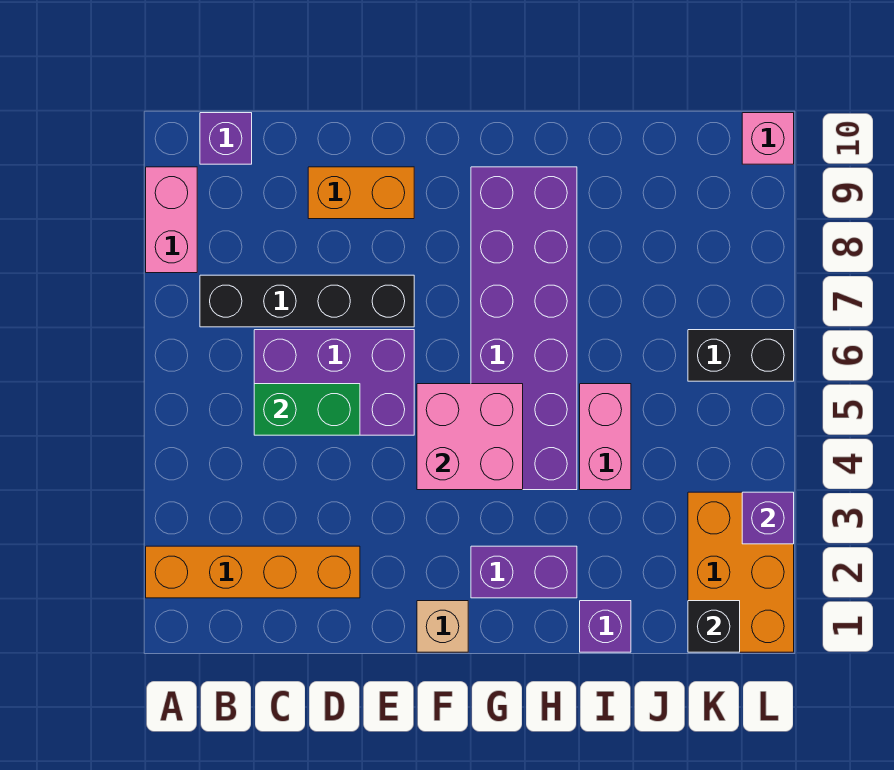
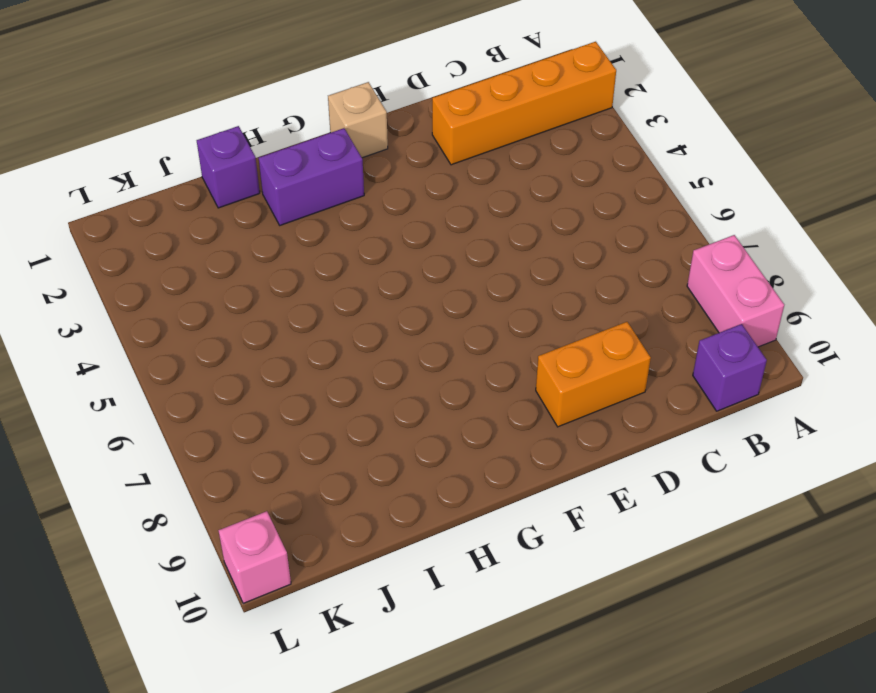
none -> black 1x4 brick [200,275,414,327]
none -> purple 2x3 brick [254,330,414,435]
none -> purple 2x6 brick [471,167,577,490]

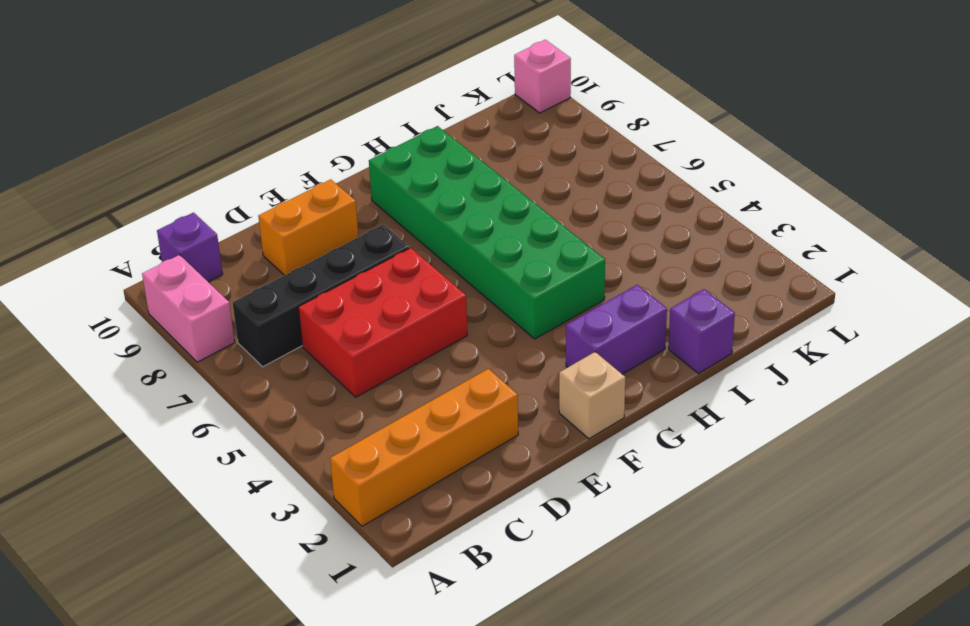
red 2x3 brick [298,248,467,397] -> purple 2x3 brick [254,330,414,435]
green 2x6 brick [369,126,605,339] -> purple 2x6 brick [471,167,577,490]
none -> pink 1x2 brick [580,384,631,490]
none -> orange 2x3 brick [688,492,794,652]
none -> black 1x2 brick [688,330,794,381]

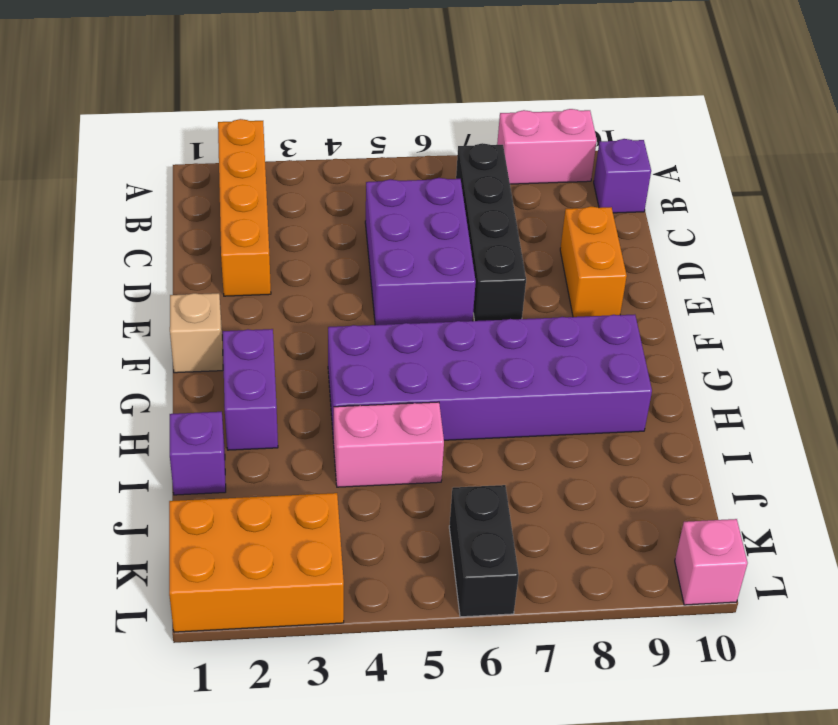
none -> green 1x2 brick [254,384,360,435]
none -> pink 2x2 brick [417,384,523,490]
none -> black 1x1 brick [688,601,740,652]

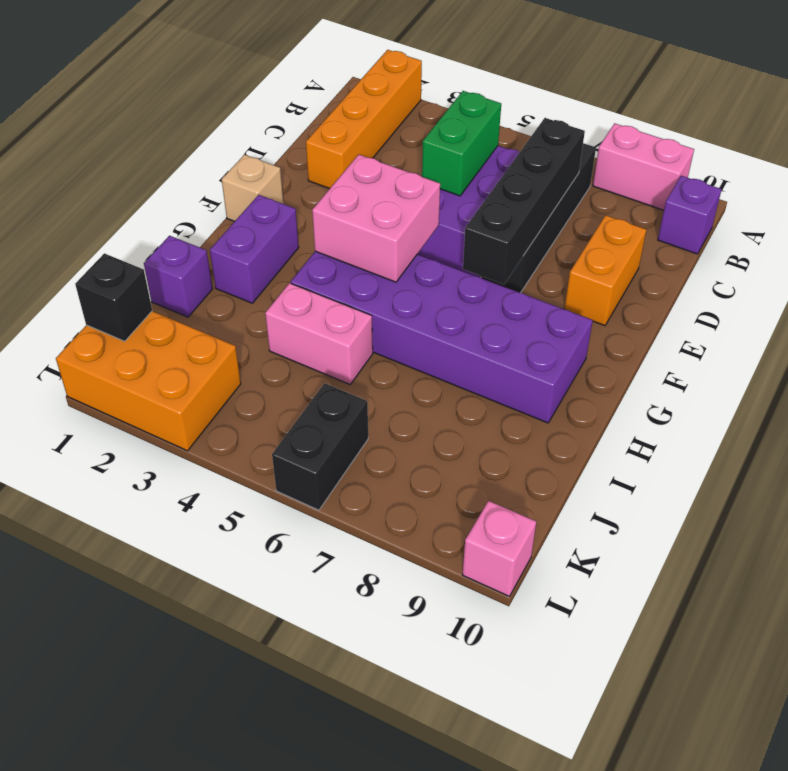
black 1x4 brick [463,118,585,284] -> none
none -> purple 1x1 brick [742,492,794,544]

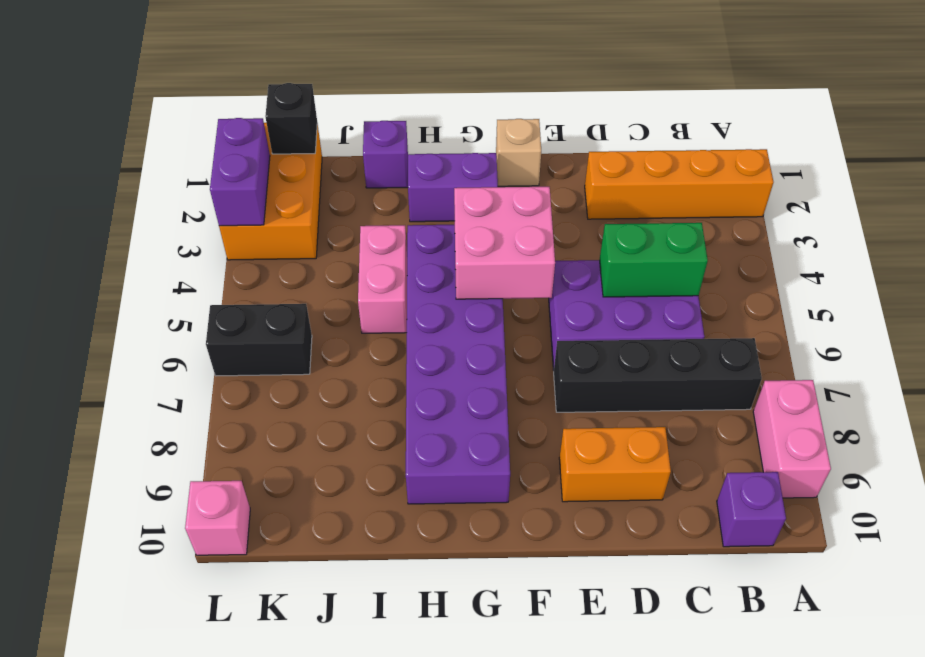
purple 1x2 brick [210,118,270,226] -> purple 1x1 brick [742,492,794,544]

